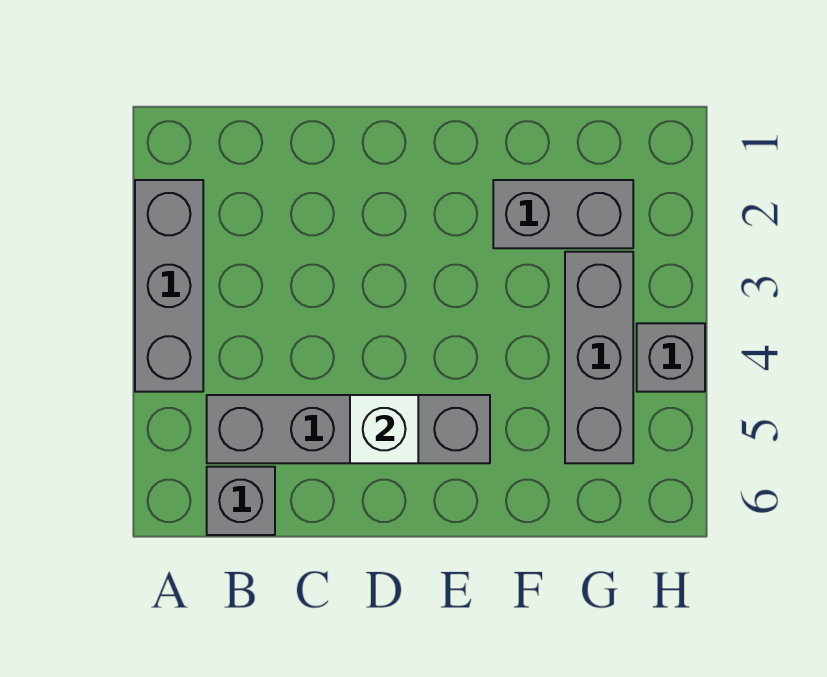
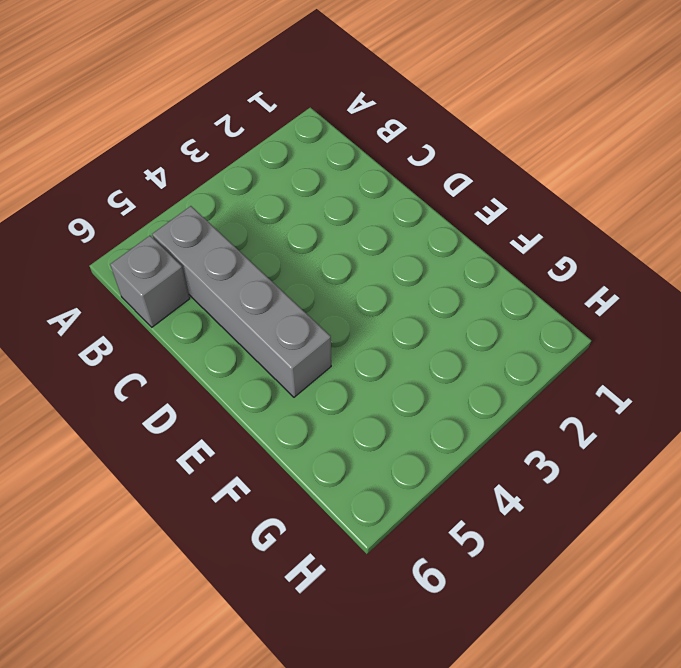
none -> grey 1x3 brick [135,180,203,392]
none -> grey 1x2 brick [493,180,633,248]

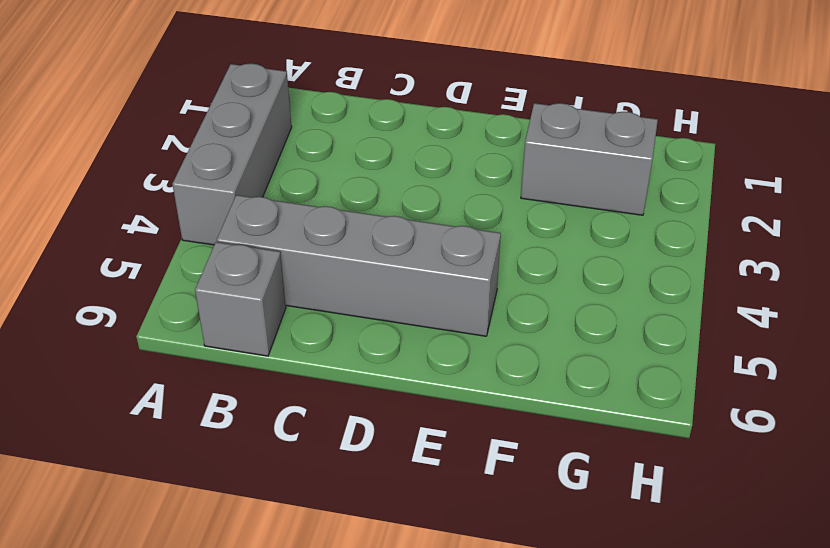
none -> grey 1x3 brick [565,252,633,463]
none -> grey 1x1 brick [637,323,705,392]

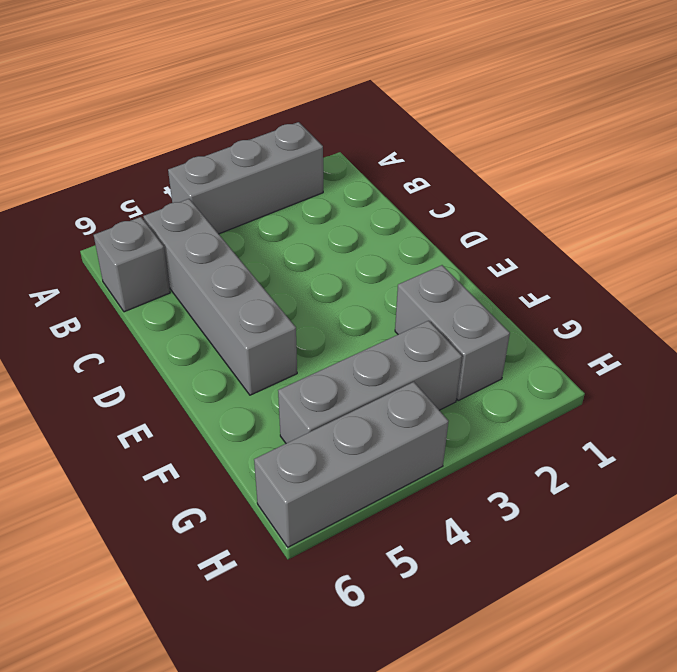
grey 1x3 brick [254,382,448,547] -> grey 1x1 brick [637,323,705,392]
none -> white 1x1 brick [350,395,418,463]

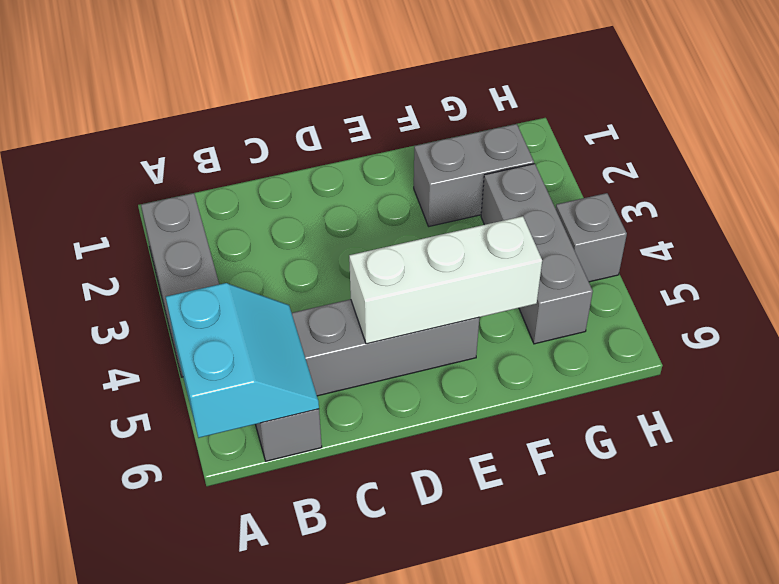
cyan 2x2 slope [166,283,319,438] -> none
white 1x3 brick [349,216,542,344] -> white 1x1 brick [350,395,418,463]

